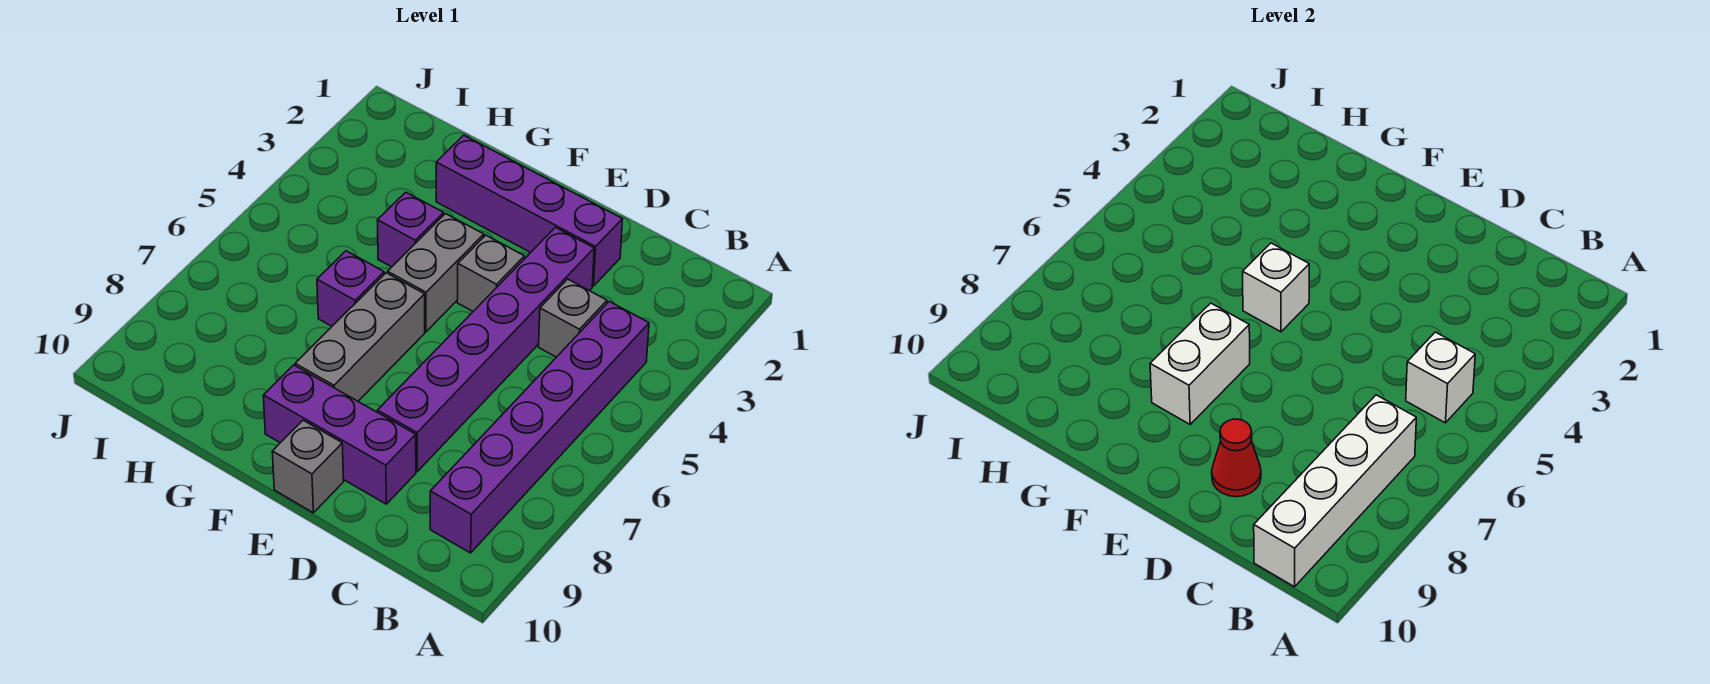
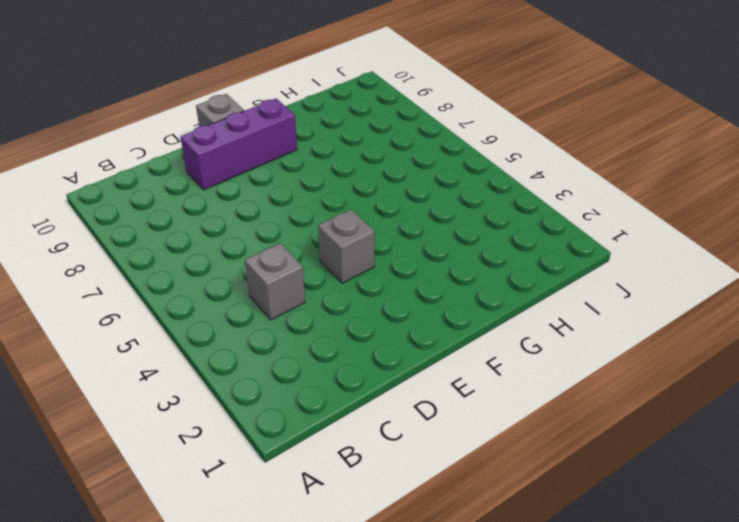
none -> purple 1x6 brick [430,301,649,553]
none -> purple 1x4 brick [436,135,622,286]
none -> purple 1x6 brick [377,227,594,471]

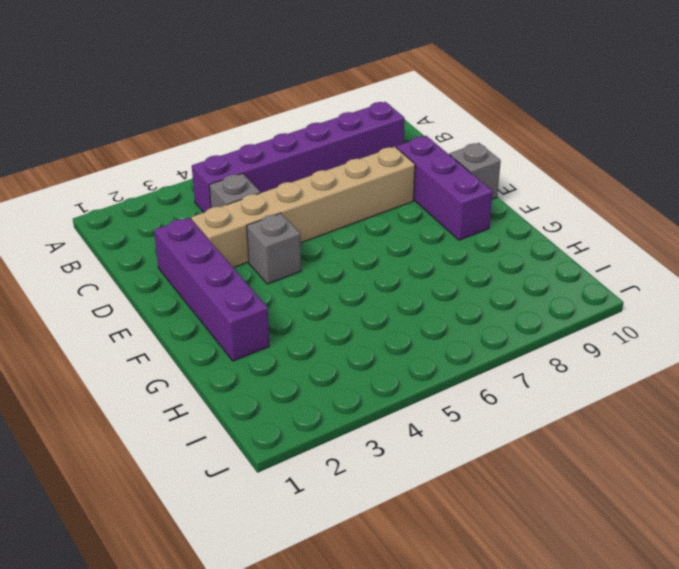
tan 1x6 brick [191,147,415,268] -> purple 1x6 brick [377,227,594,471]
none -> grey 1x2 brick [388,214,484,332]
none -> grey 1x3 brick [295,273,425,401]
none -> purple 1x1 brick [377,192,444,267]

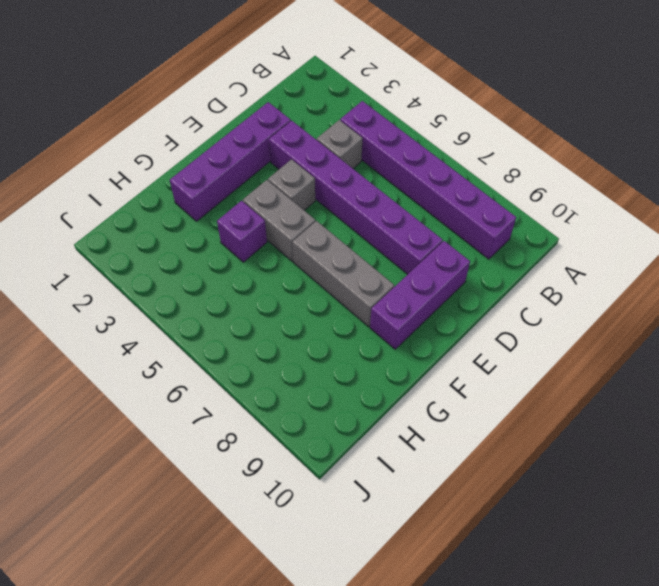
none -> grey 1x1 brick [272,420,344,513]
none -> purple 1x1 brick [317,251,384,326]
none -> white 1x1 brick [1406,332,1475,423]

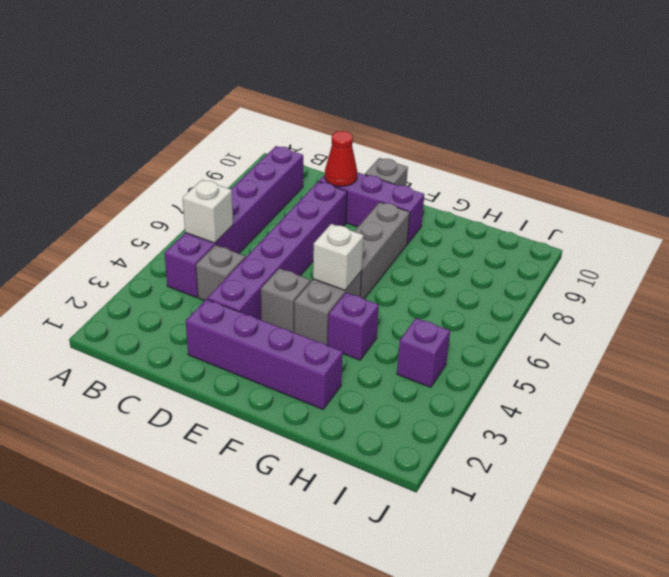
purple 1x1 brick [397,318,450,387] -> purple 1x1 brick moved to [317,251,384,326]
none -> white 1x4 brick [1254,395,1416,587]
none -> white 1x2 brick [1150,303,1250,424]

